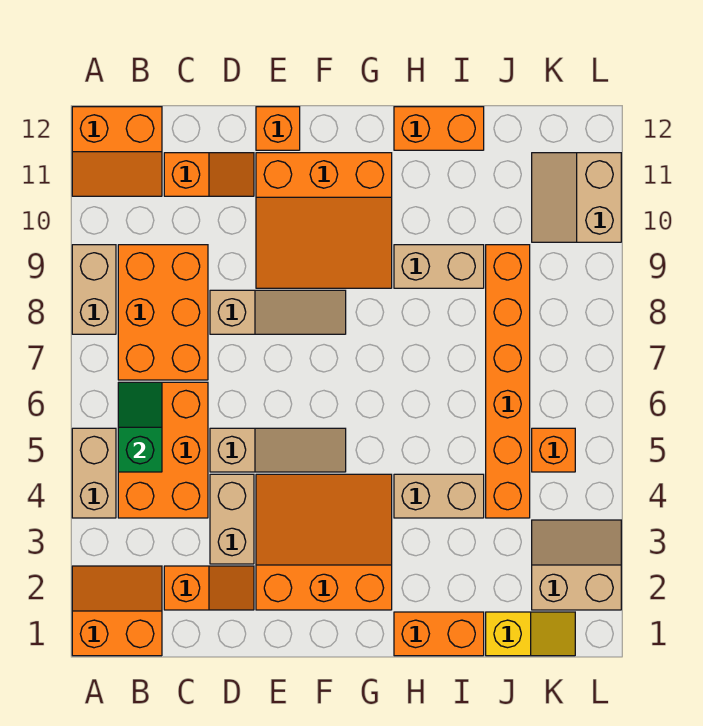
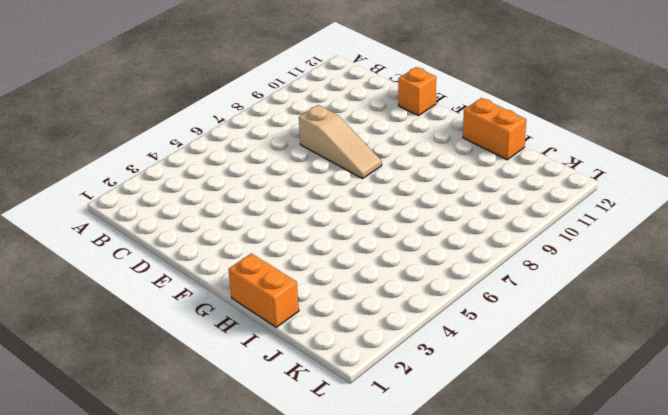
none -> orange 2x2 slope [72,566,162,656]
none -> tan 1x2 brick [72,428,116,518]
none -> tan 1x2 brick [72,245,116,334]

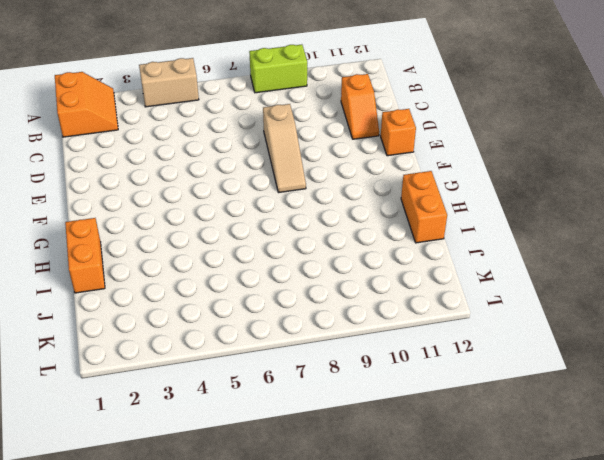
lime 1x2 brick [249,45,307,93] -> tan 1x2 brick [72,245,116,334]
none -> orange 2x2 slope [72,107,162,196]
none -> orange 2x3 brick [118,382,208,518]
none -> orange 2x3 brick [118,245,208,380]

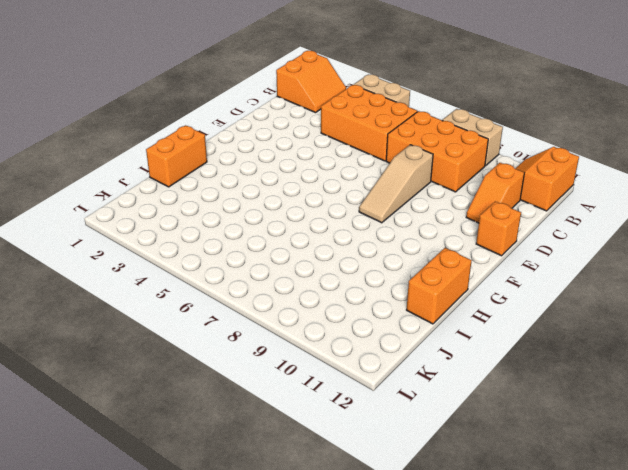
none -> orange 1x2 slope [164,566,254,610]
none -> tan 1x2 brick [210,474,254,564]
none -> tan 1x3 slope [210,428,346,472]

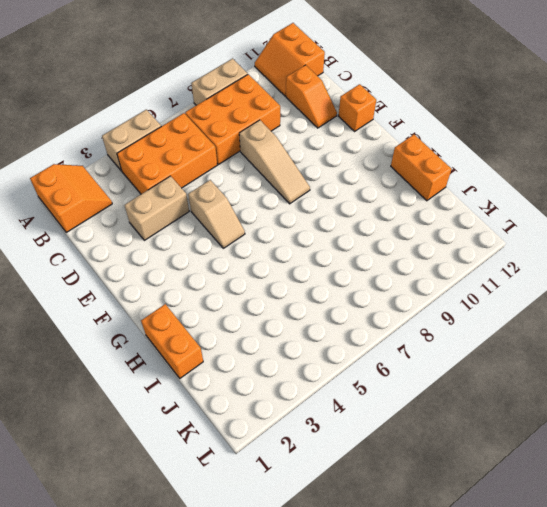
tan 1x2 slope [188,180,245,248] -> tan 1x3 slope [210,428,346,472]
none -> orange 1x2 slope [164,566,254,610]
none -> orange 3x3 slope [256,474,392,610]
none -> orange 3x3 slope [256,153,392,288]

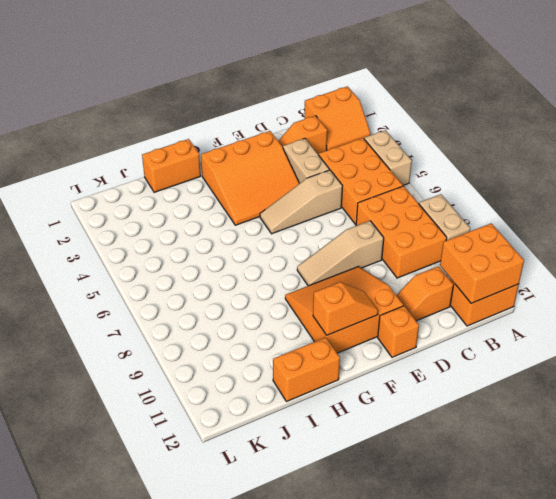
orange 2x2 brick [440,223,524,303] -> none
orange 1x2 slope [313,282,378,335] -> none
none -> tan 1x2 brick [394,474,484,518]
none -> tan 1x2 brick [394,245,484,288]
none -> yellow 1x2 slope [486,612,575,656]

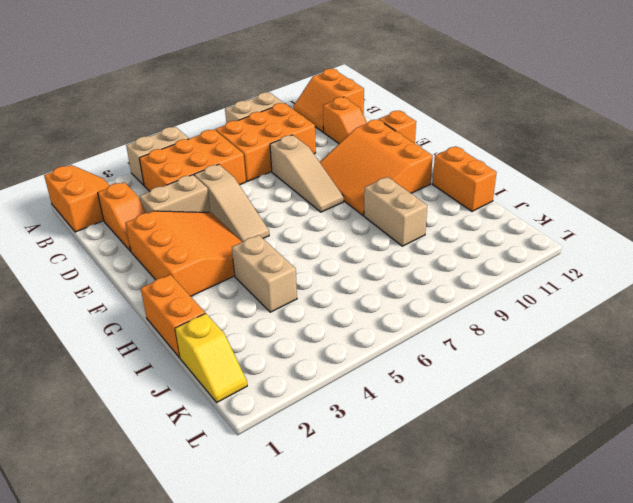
none -> orange 1x6 brick [486,245,530,518]
none -> tan 2x2 slope [532,520,621,610]
none -> orange 1x1 brick [532,428,575,472]

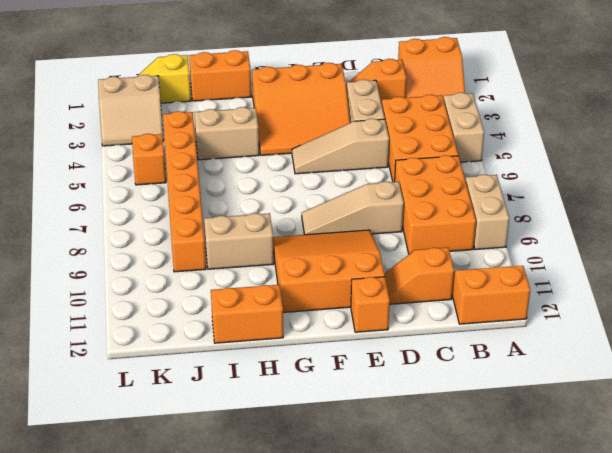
none -> tan 2x2 slope [532,153,621,242]
none -> green 1x2 slope [118,382,162,472]

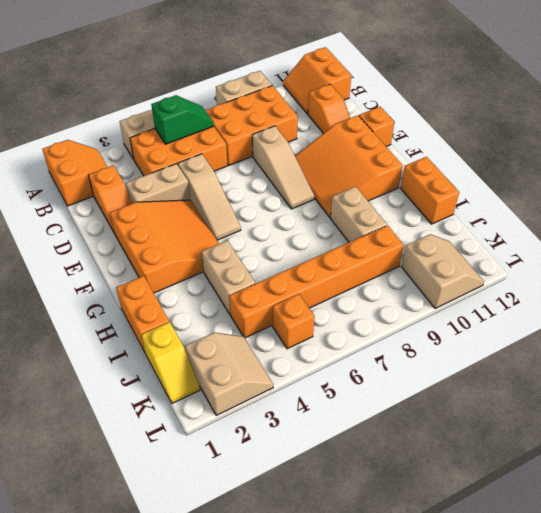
tan 2x2 slope [401,234,484,309] -> tan 2x2 slope turned to [532,153,621,242]

